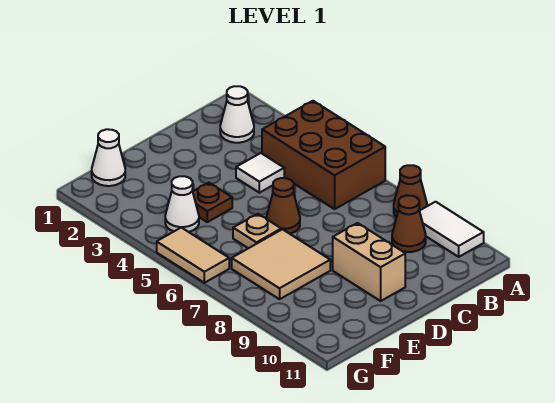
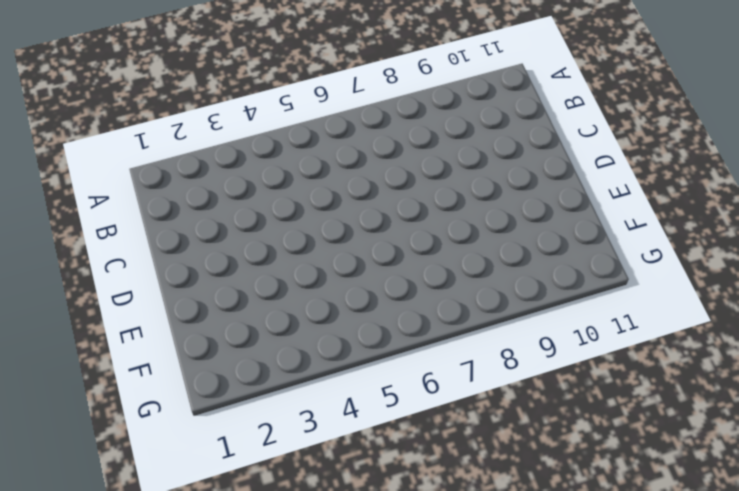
none -> brown 2x3 brick [262,101,385,209]
none -> brown 1x1 cone [394,165,427,217]
none -> white 1x2 tile [420,202,484,257]

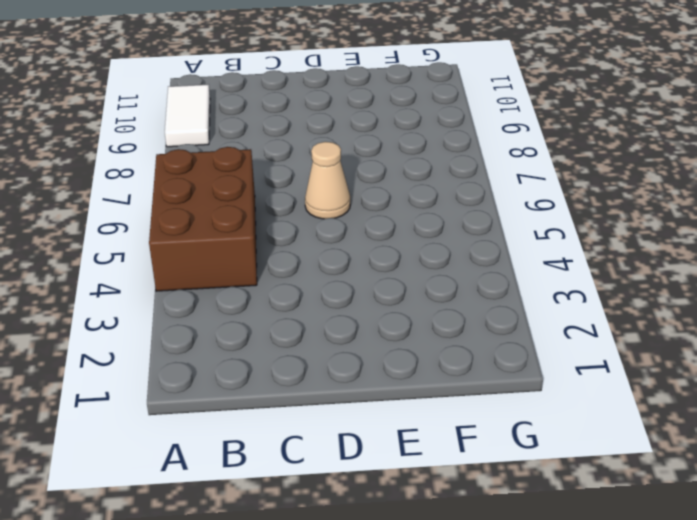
tan 1x1 cone [305,142,350,219] -> brown 1x1 cone [266,178,300,234]
none -> brown 1x1 cone [394,165,427,217]
none -> white 1x1 cone [220,86,254,143]
none -> brown 1x1 cone [392,196,426,252]

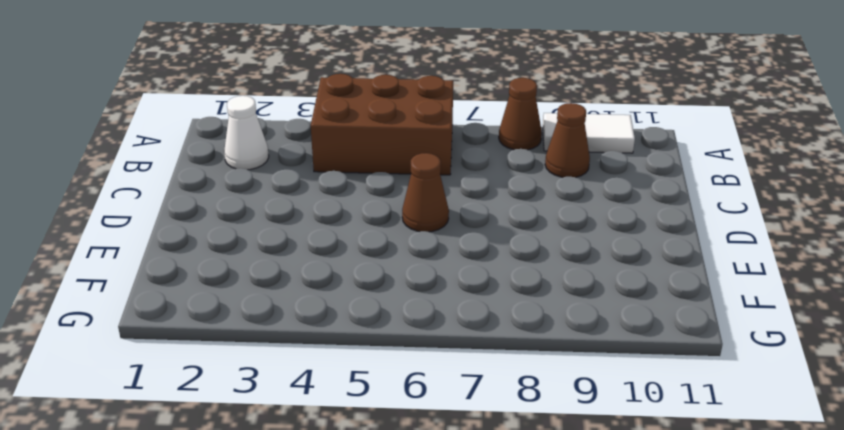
none -> white 1x1 tile [236,153,284,193]
none -> tan 1x2 brick [333,223,405,301]
none -> brown 1x1 plate [193,183,232,222]

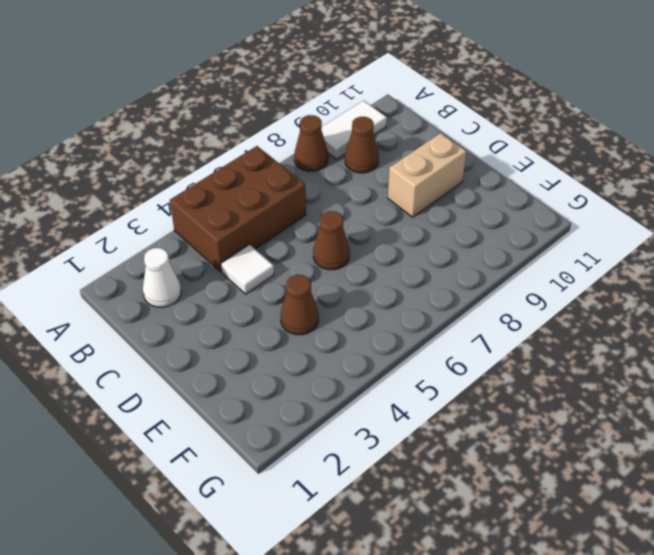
brown 1x1 cone [280,275,319,335] -> brown 1x1 plate [193,183,232,222]
none -> tan 1x1 plate [233,214,281,248]
none -> tan 2x2 tile [232,229,330,299]
none -> white 1x1 cone [92,129,125,186]

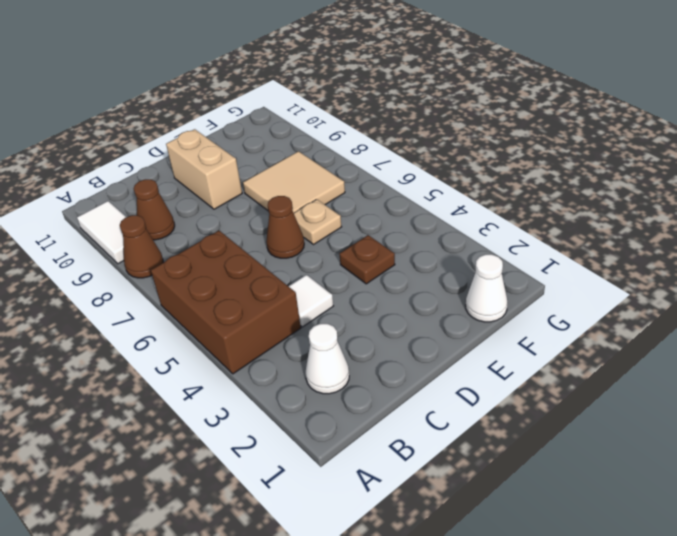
none -> white 1x1 cone [165,176,199,232]
none -> tan 1x2 tile [157,228,229,283]

